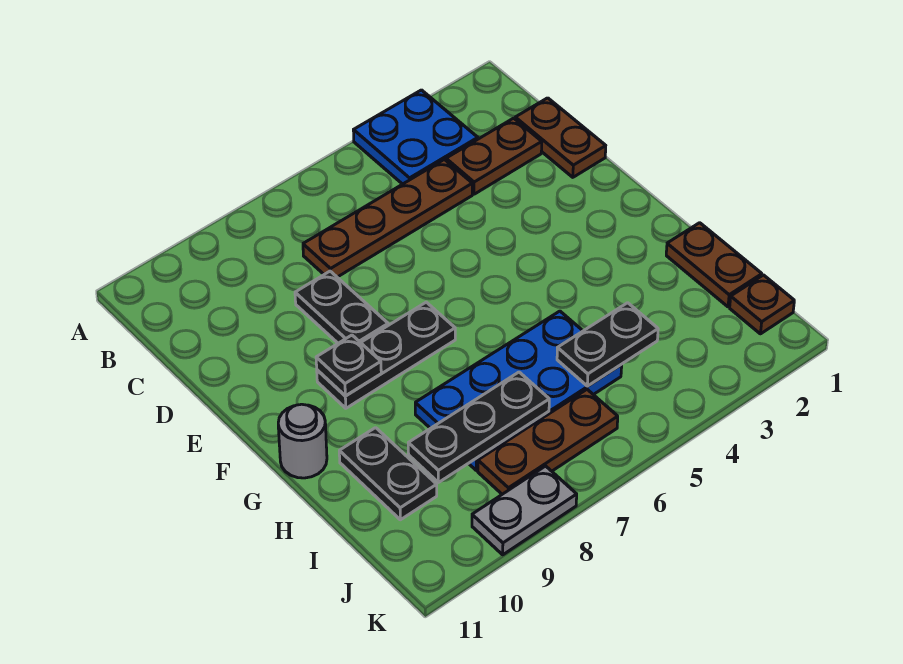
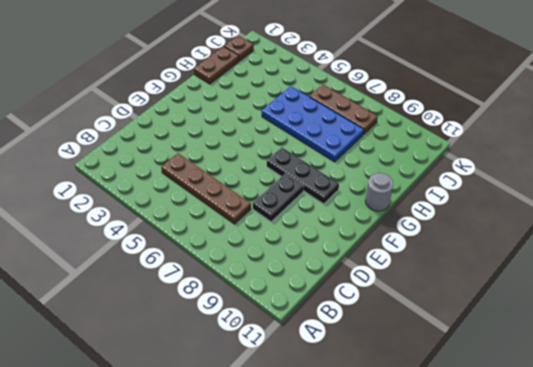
none -> blue 2x2 plate [353,90,478,184]
none -> brown 1x2 plate [515,98,606,177]
none -> brown 1x2 plate [446,118,542,194]

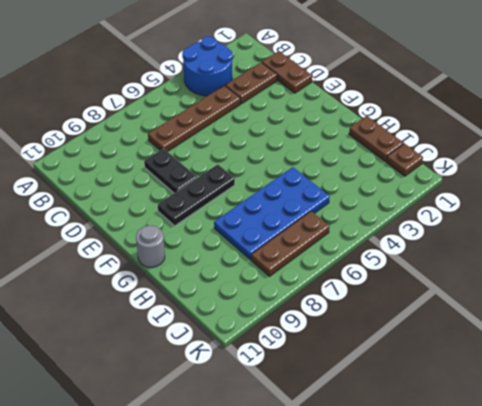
blue 2x2 round brick [182,36,233,96] -> blue 2x2 plate [353,90,478,184]
none -> black 1x2 plate [339,428,437,520]
none -> grey 1x2 plate [472,466,577,555]
none -> black 1x1 plate [316,335,381,396]

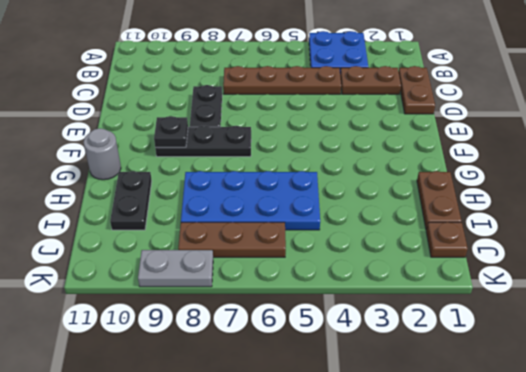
none -> black 1x2 plate [557,303,658,386]
none -> black 1x3 plate [408,372,549,482]

